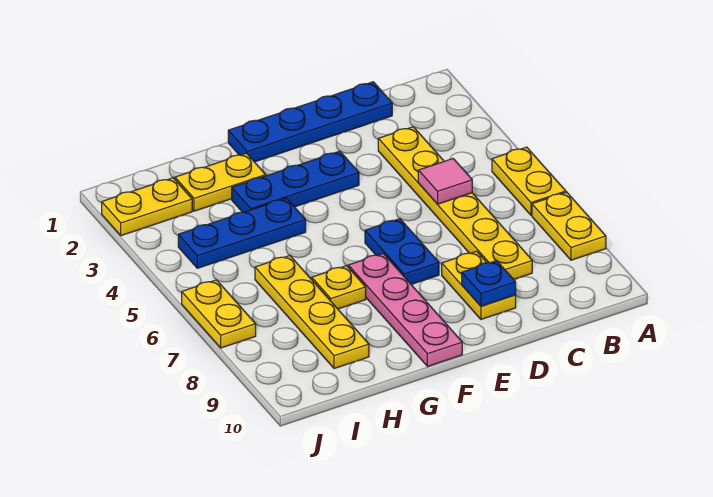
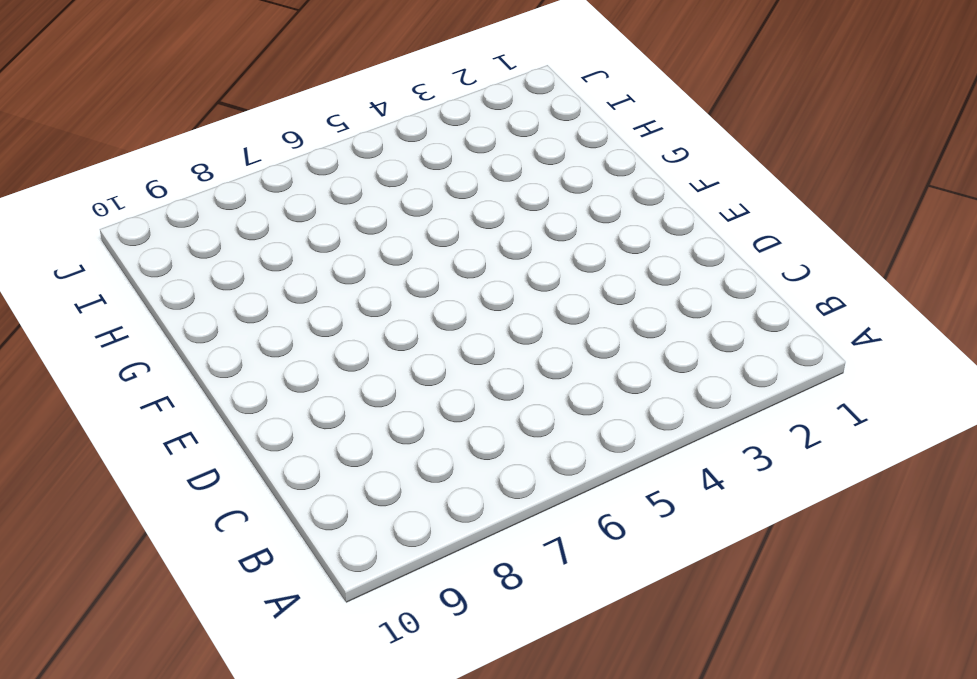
none -> yellow 1x2 plate [492,147,566,215]
none -> yellow 1x2 plate [532,192,606,260]
none -> blue 1x4 plate [228,82,392,162]

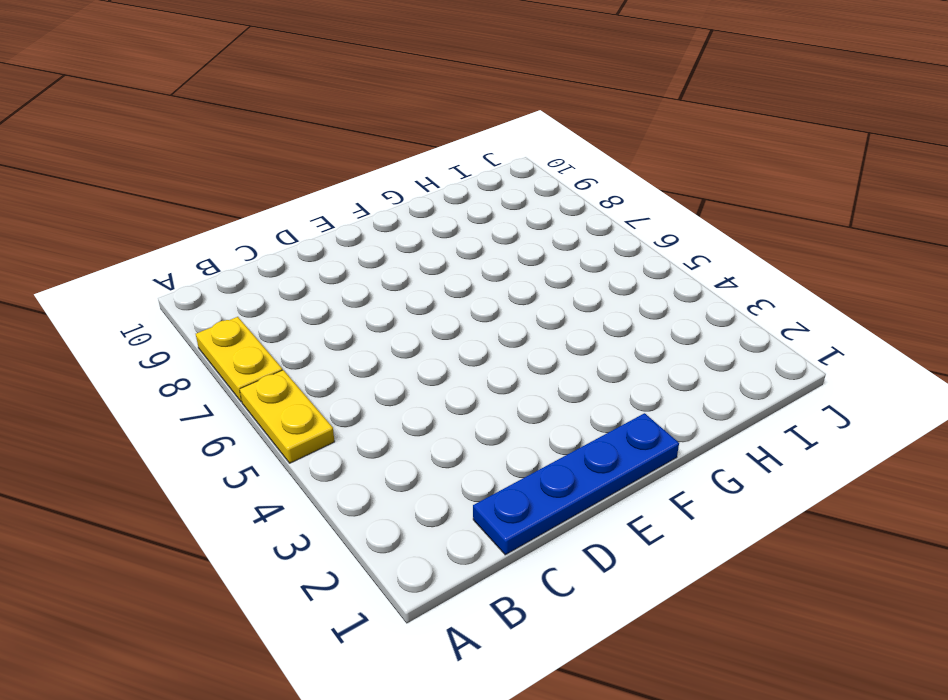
none -> yellow 1x6 plate [378,127,532,279]
none -> yellow 1x2 plate [442,251,516,319]
none -> blue 1x3 plate [232,151,359,212]

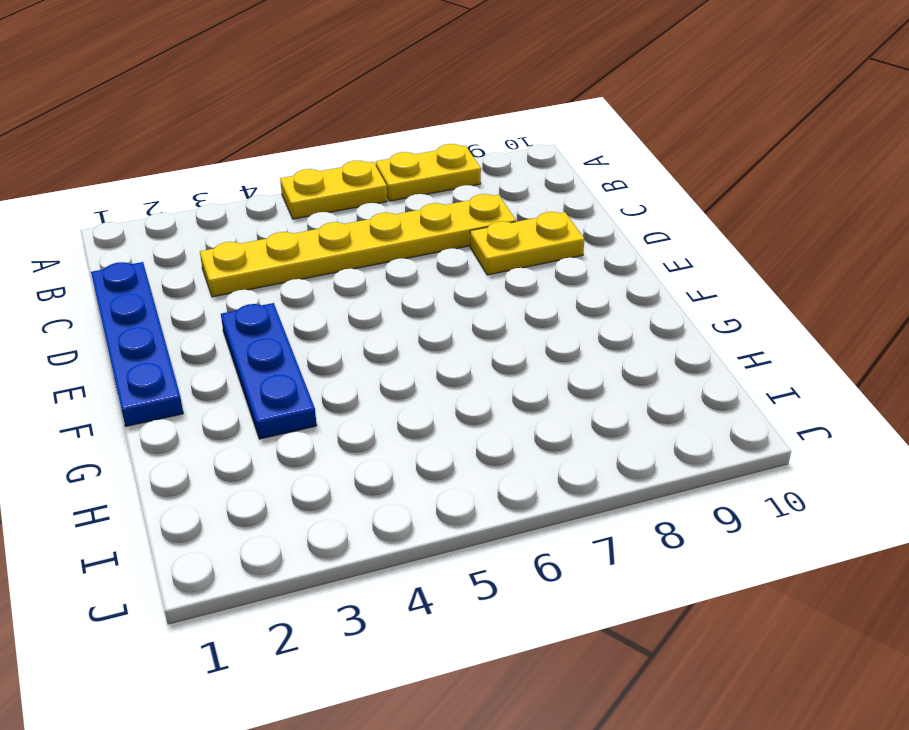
none -> blue 1x2 plate [365,219,439,285]
none -> pink 1x4 plate [348,254,462,367]
none -> yellow 1x2 plate [175,153,266,211]

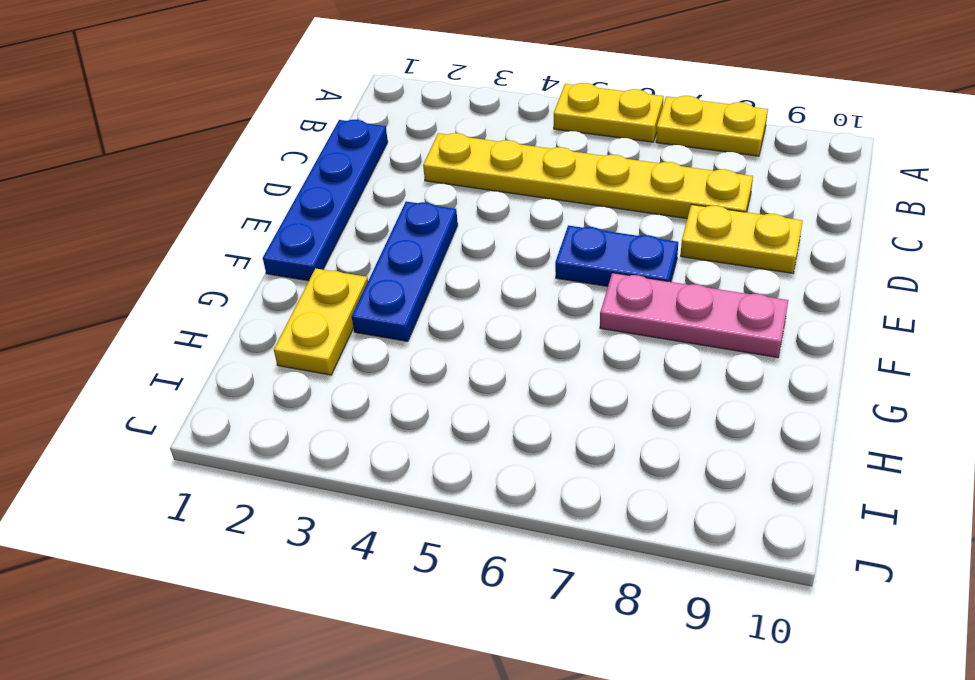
pink 1x3 plate [600,273,788,358] -> pink 1x4 plate [348,254,462,367]
none -> blue 1x3 plate [178,198,306,268]
none -> yellow 1x1 plate [312,266,366,309]
none -> yellow 1x4 plate [255,256,369,369]

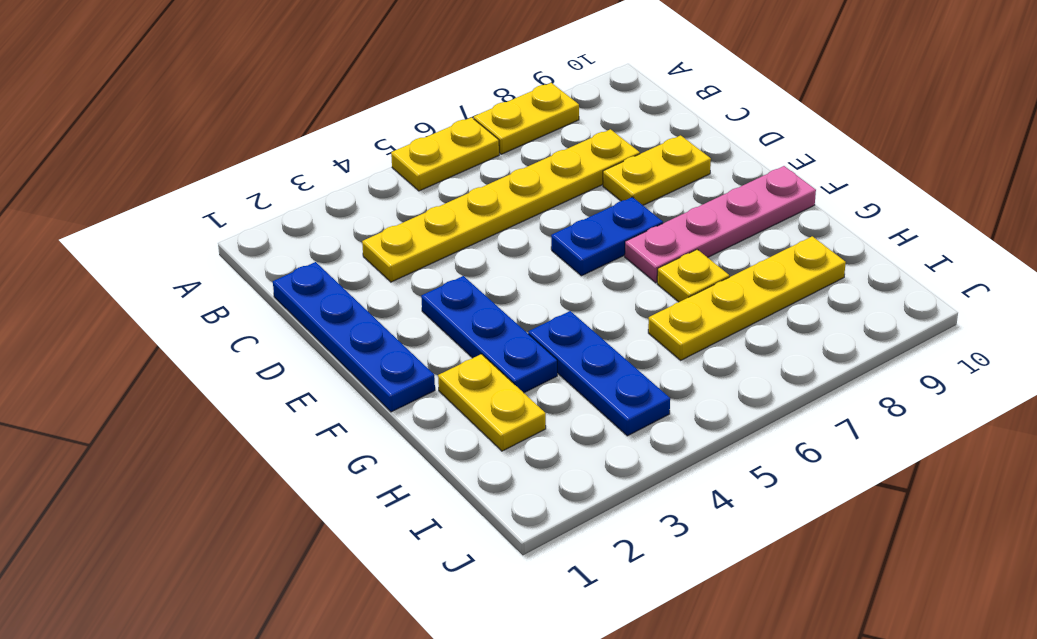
none -> yellow 1x2 plate [102,178,192,236]
none -> yellow 1x2 plate [182,280,256,348]
none -> pink 1x1 tile [418,159,472,204]

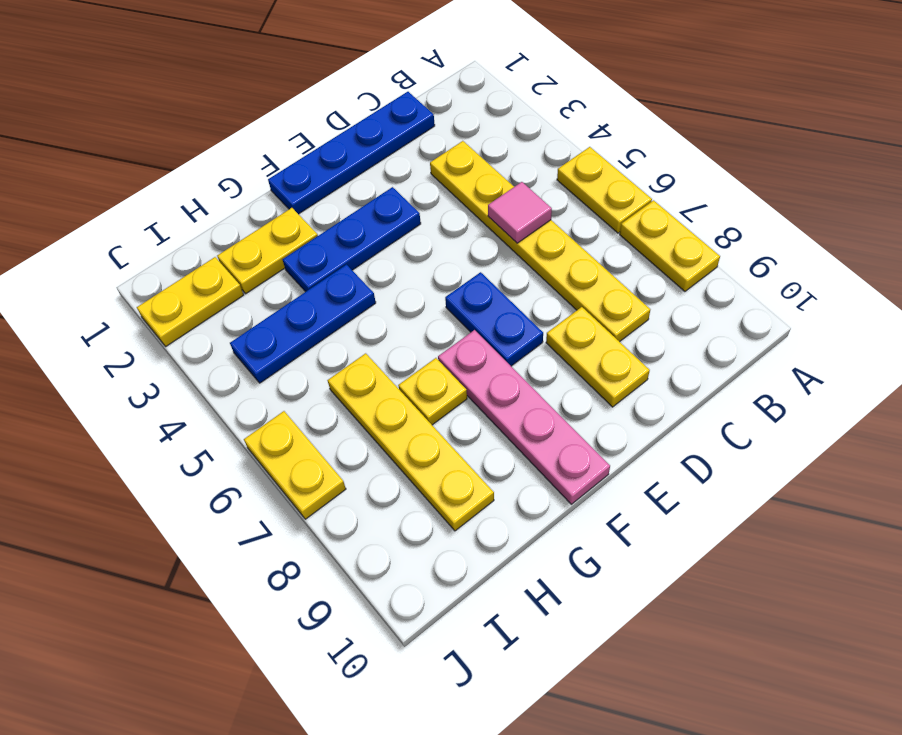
none -> blue 1x1 plate [462,261,516,306]

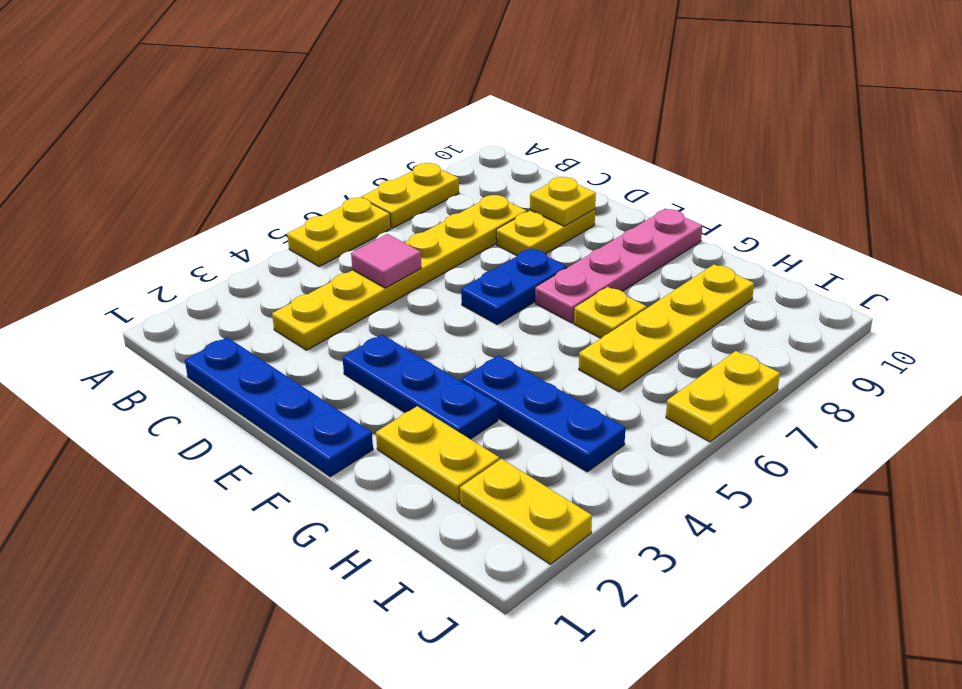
yellow 1x1 plate [530,177,596,226] -> blue 1x1 plate [462,261,516,306]

